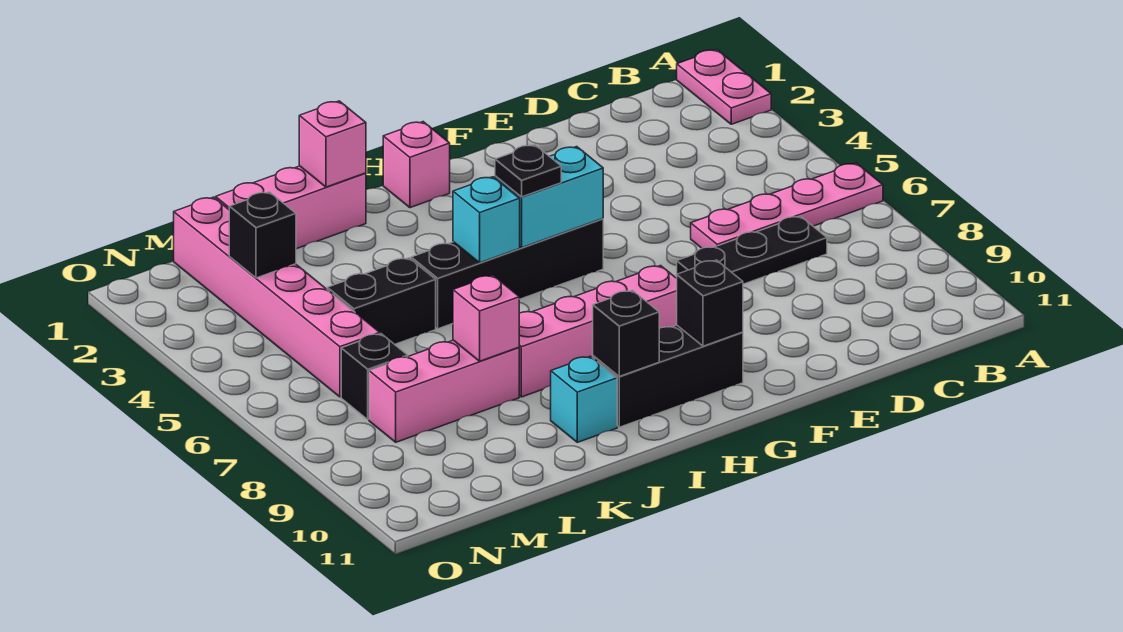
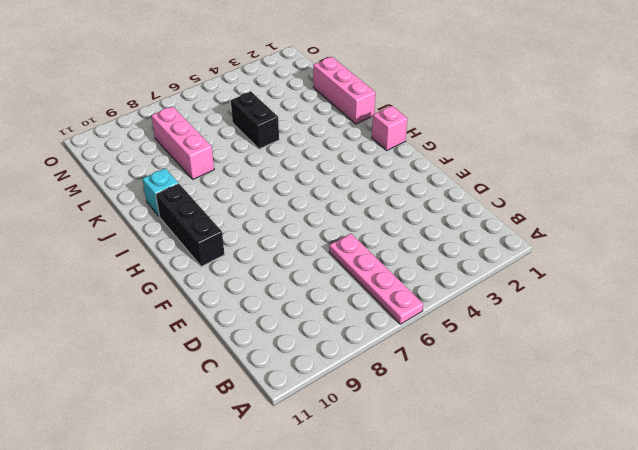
none -> pink 1x2 plate [677,50,771,124]
none -> black 1x3 plate [677,216,827,284]
none -> black 1x4 brick [411,219,603,329]

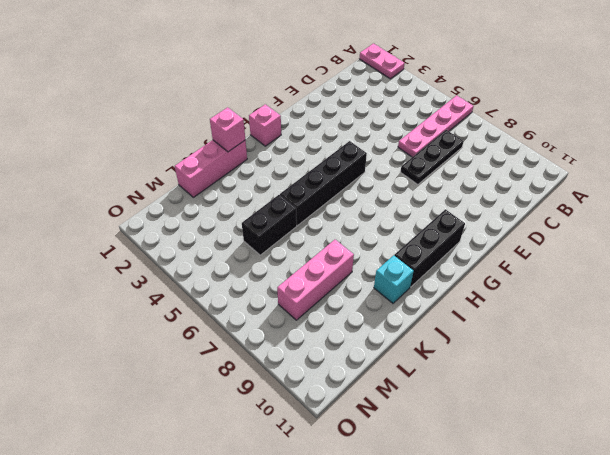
none -> pink 1x4 brick [519,266,677,397]
none -> pink 1x6 brick [174,197,380,397]
none -> black 1x1 brick [341,334,408,420]

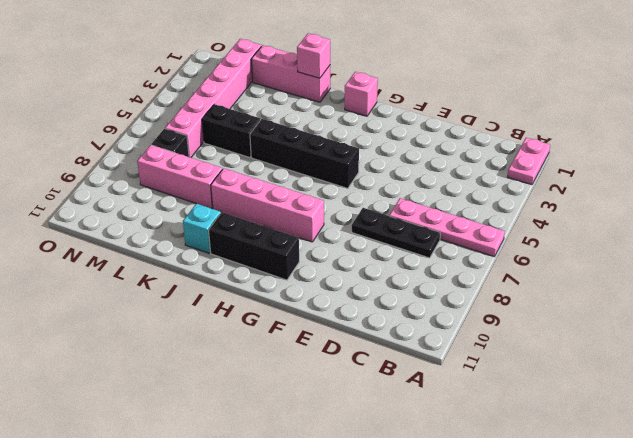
none -> cyan 1x2 brick [495,147,603,248]
none -> black 1x1 brick [677,260,743,346]
none -> cyan 1x1 brick [453,177,520,263]

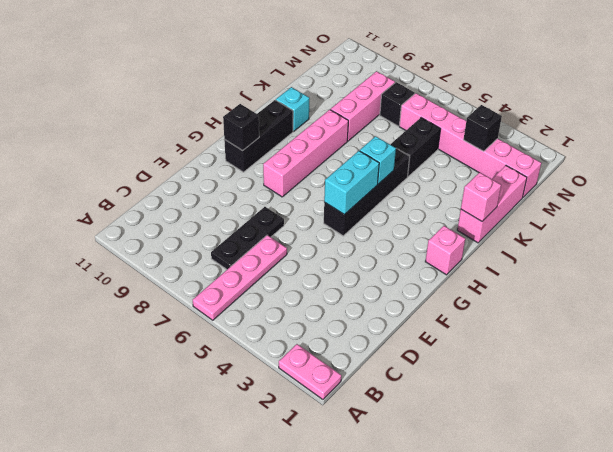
none -> black 1x1 brick [593,290,659,376]
none -> pink 1x1 brick [453,275,519,361]
none -> black 1x1 plate [495,145,561,197]

